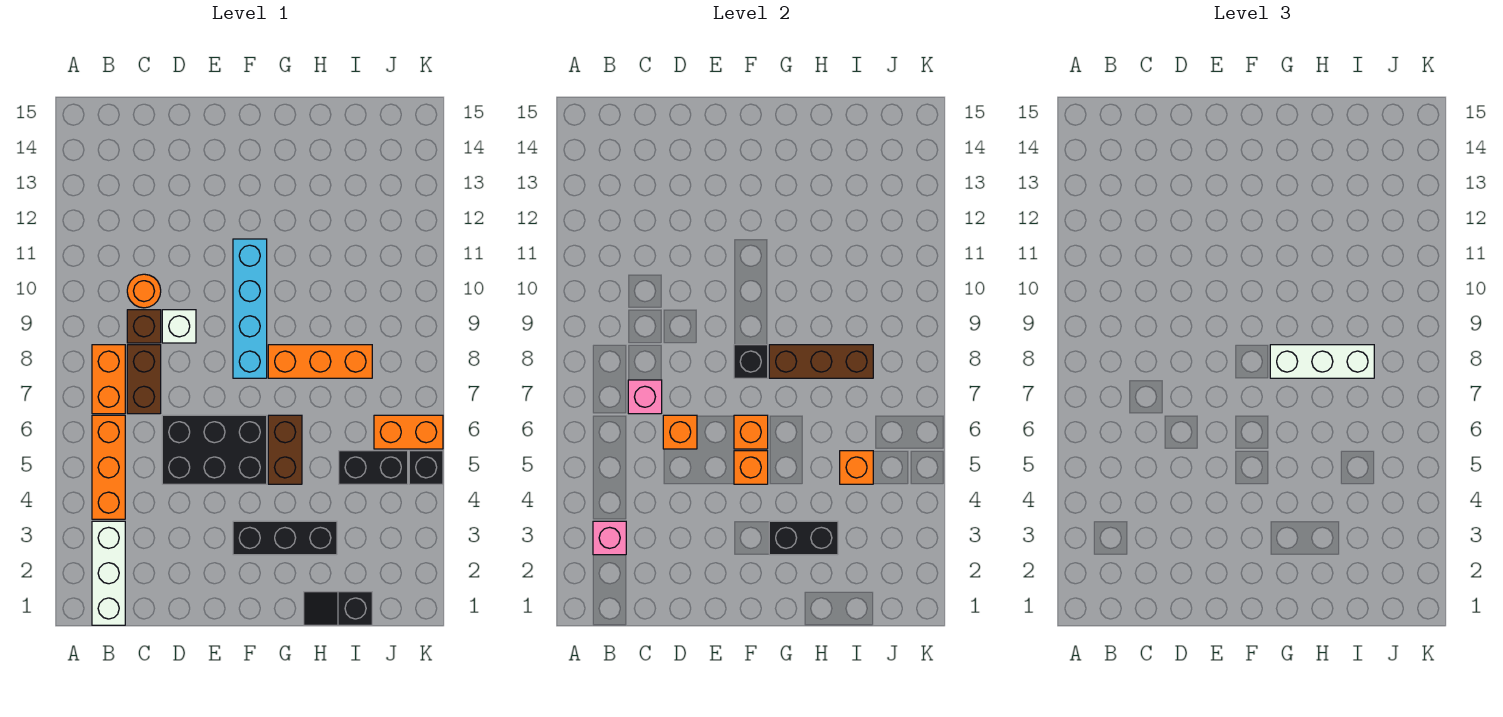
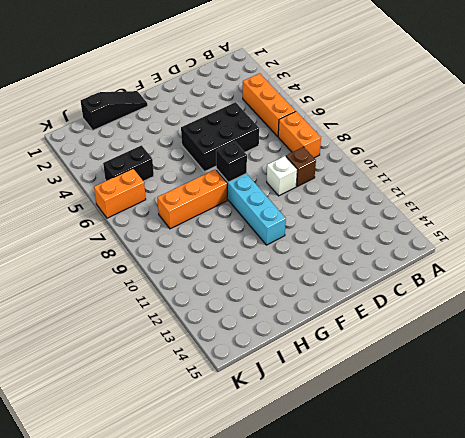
black 1x3 slope [81,91,148,130] -> black 1x2 slope [304,592,372,625]
none -> white 1x3 brick [92,521,125,625]
none -> brown 1x2 brick [127,345,161,414]
none -> orange 1x1 round brick [127,274,161,308]

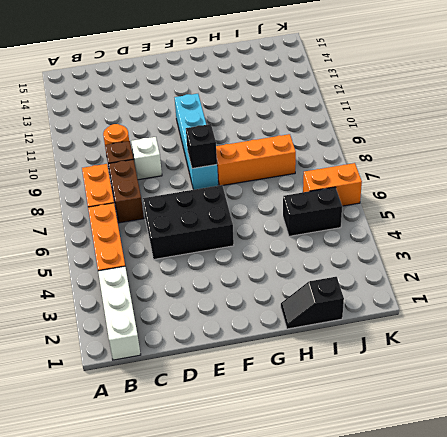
none -> black 1x3 brick [233,521,337,555]
none -> brown 1x2 brick [268,415,302,484]
none -> black 1x1 brick [409,451,443,484]

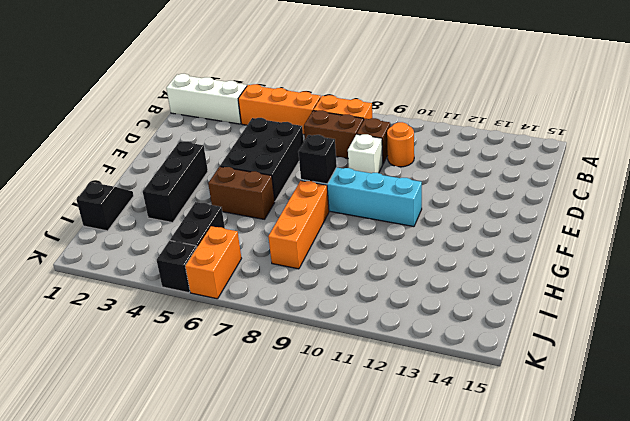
none -> pink 1x1 brick [593,521,626,555]
none -> pink 1x1 brick [628,380,662,414]
none -> orange 1x1 brick [663,415,697,449]

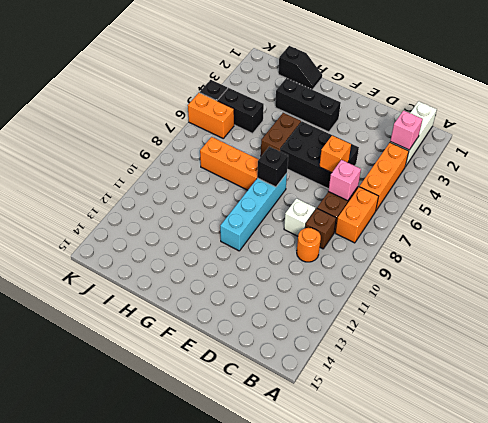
none -> orange 1x1 brick [734,451,768,484]
none -> orange 1x1 brick [734,415,768,449]
none -> black 1x2 brick [769,521,838,555]

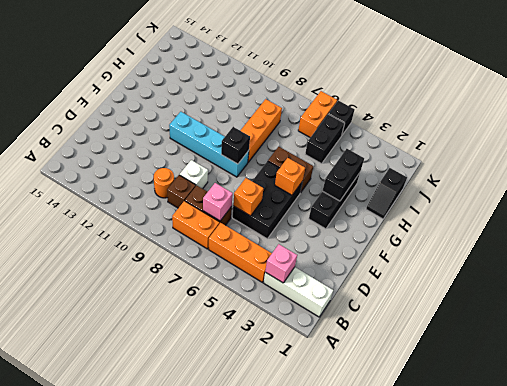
none -> orange 1x1 brick [734,415,768,449]
none -> brown 1x3 brick [769,345,873,378]
none -> orange 1x1 brick [840,451,873,484]

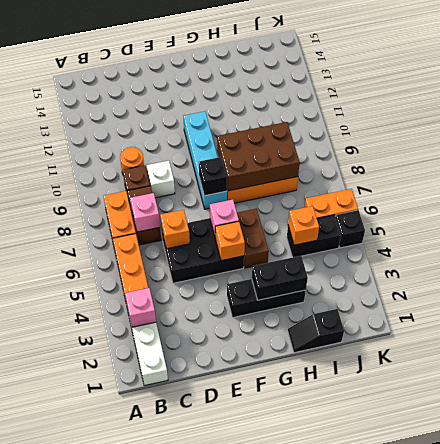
pink 1x1 brick [210,200,239,238] -> orange 1x1 brick [734,415,768,449]
brown 2x3 brick [217,122,300,191] -> brown 1x3 brick [769,345,873,378]
none -> white 1x3 brick [1270,345,1374,378]

